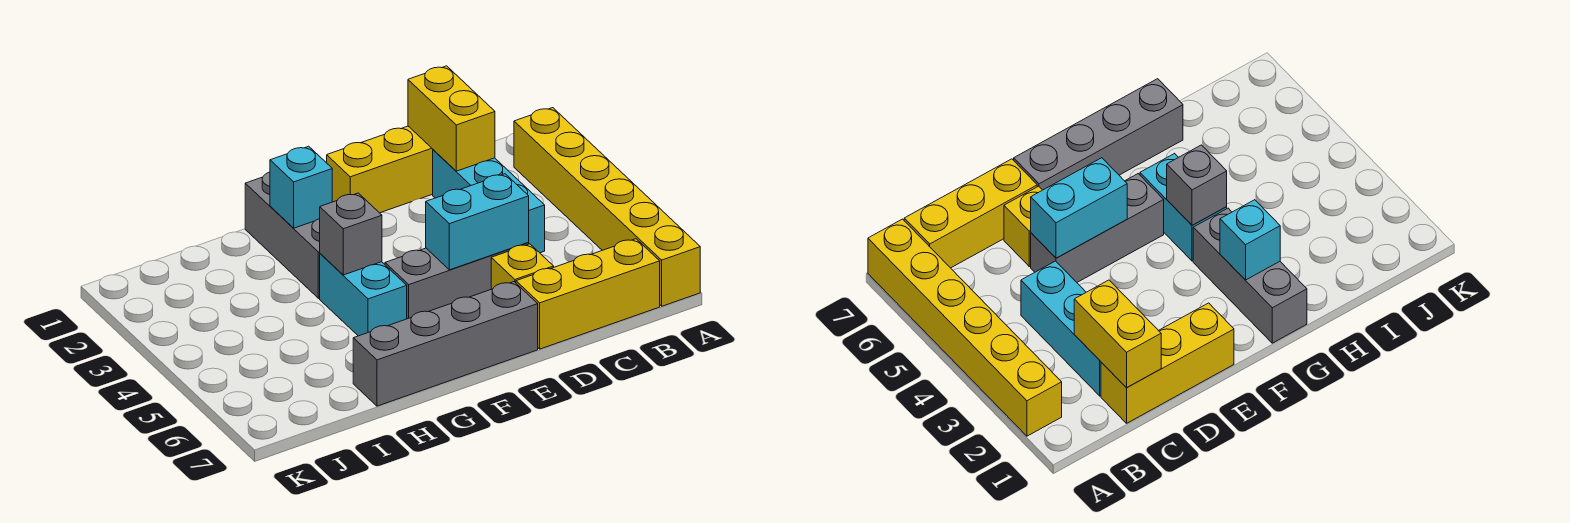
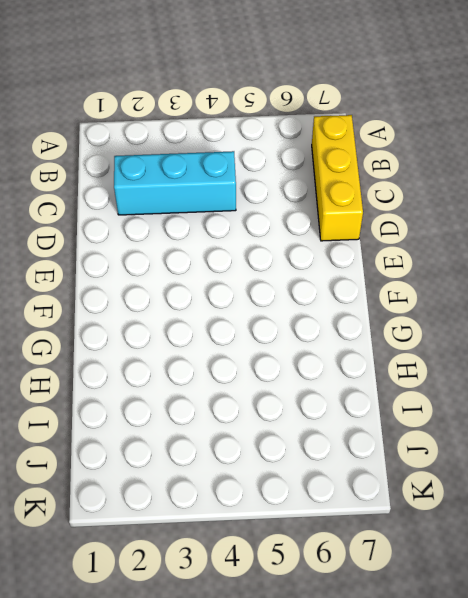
none -> yellow 1x6 brick [514,108,700,306]
none -> yellow 1x3 brick [327,126,433,213]
none -> grey 1x3 brick [385,242,529,319]

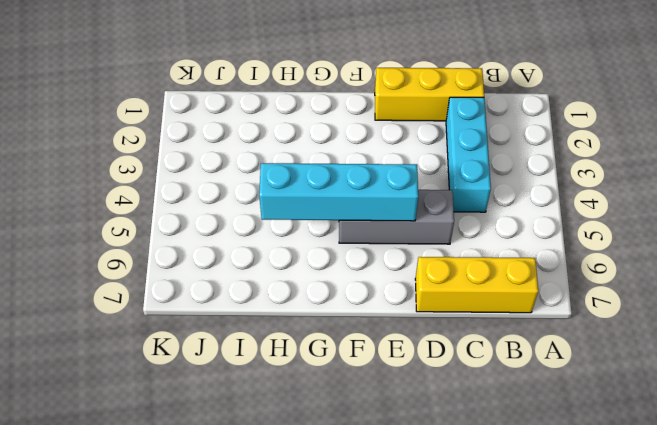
cyan 1x4 brick [259,163,418,221] -> cyan 1x2 brick [426,174,529,270]
none -> yellow 1x6 brick [514,108,700,306]
none -> yellow 1x1 brick [491,244,554,289]
none -> grey 1x4 brick [353,282,538,406]

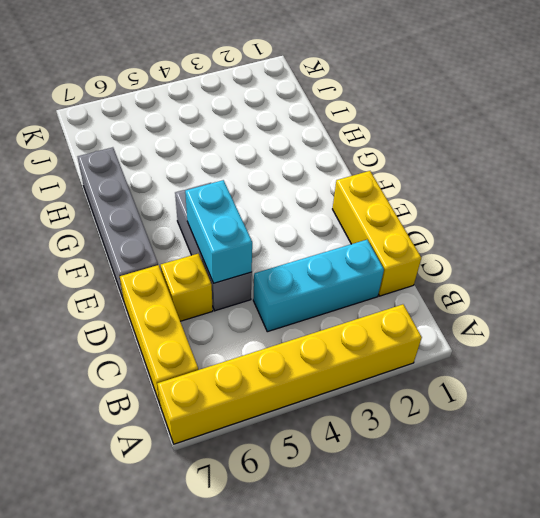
none -> grey 1x3 brick [245,172,320,298]
none -> cyan 1x2 brick [320,254,407,336]
none -> yellow 1x2 brick [408,66,495,171]

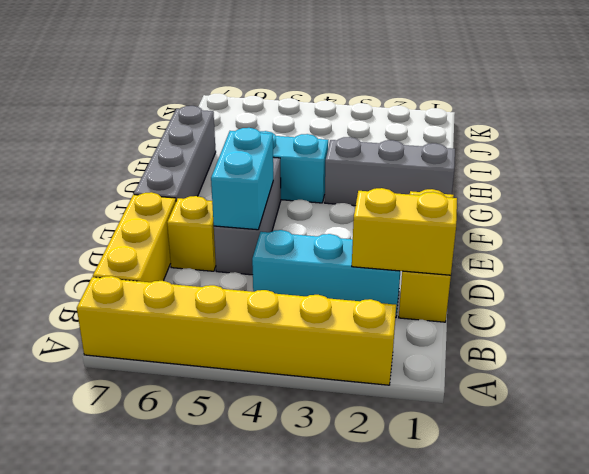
none -> cyan 1x1 brick [270,146,332,228]
none -> grey 1x1 brick [320,193,382,275]

